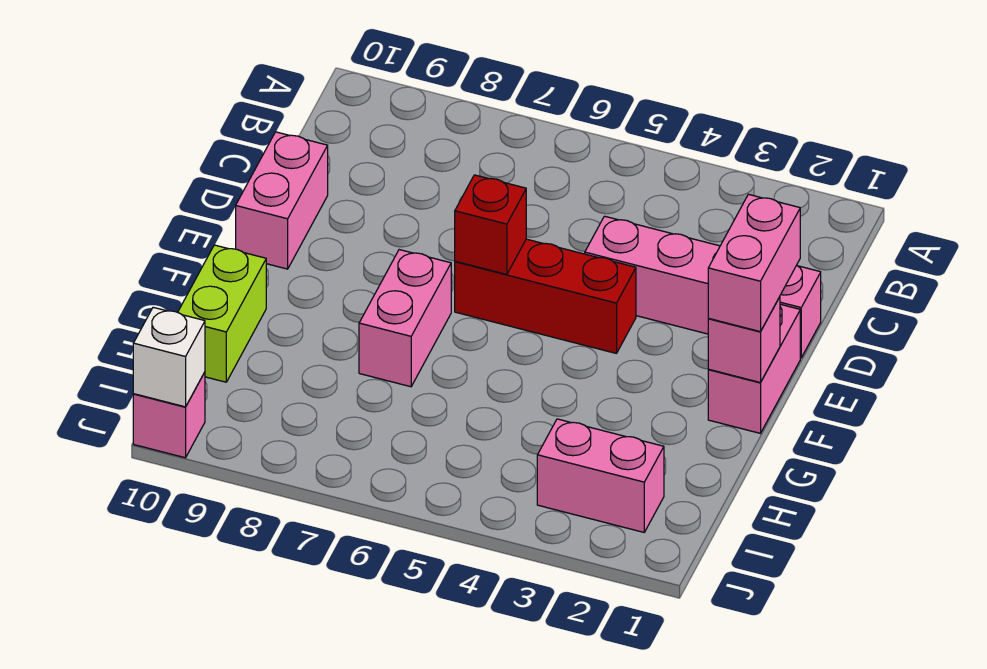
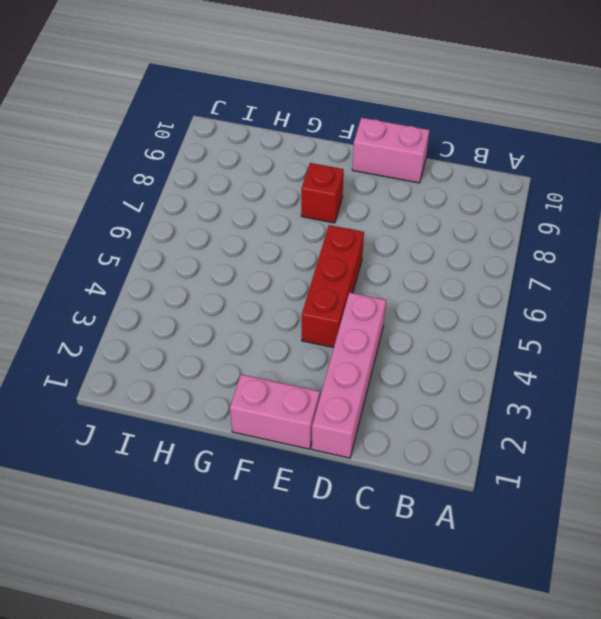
red 1x1 brick [301,163,344,223] -> red 1x1 brick moved to [455,175,526,274]
none -> pink 1x2 brick [359,250,451,387]
none -> lime 1x2 brick [178,245,266,382]
none -> pink 1x2 brick [537,419,664,532]

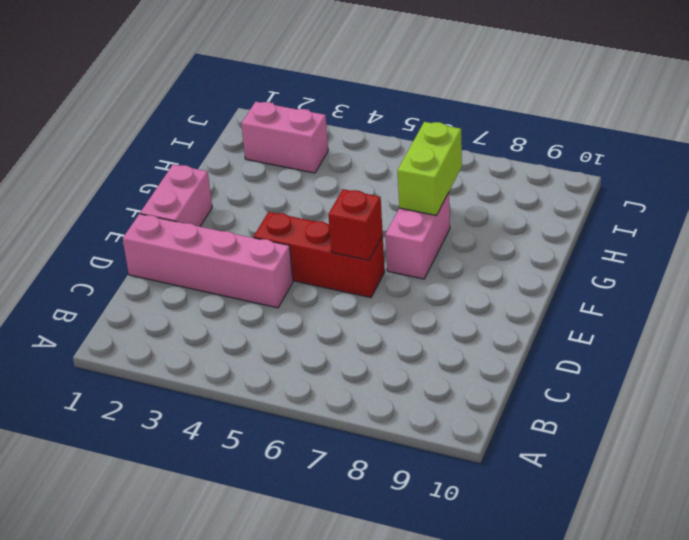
lime 1x2 brick [398,122,462,216] -> lime 1x2 brick moved to [178,245,266,382]
none -> pink 1x2 brick [236,132,328,269]
none -> pink 1x1 brick [133,372,205,458]
none -> pink 1x1 brick [708,297,780,383]

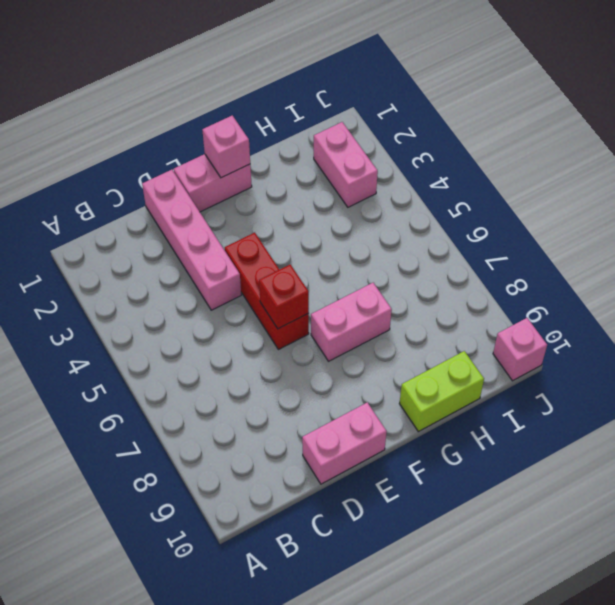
none -> white 1x1 brick [133,307,205,407]
none -> pink 1x2 brick [708,194,800,332]

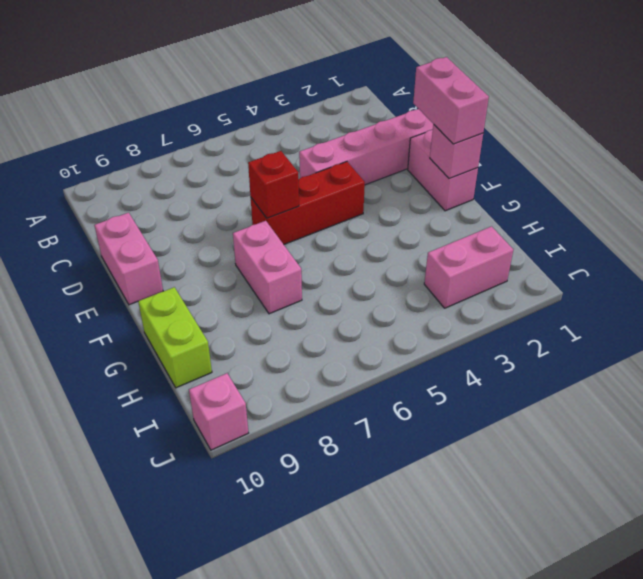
none -> white 1x1 brick [133,307,205,407]

